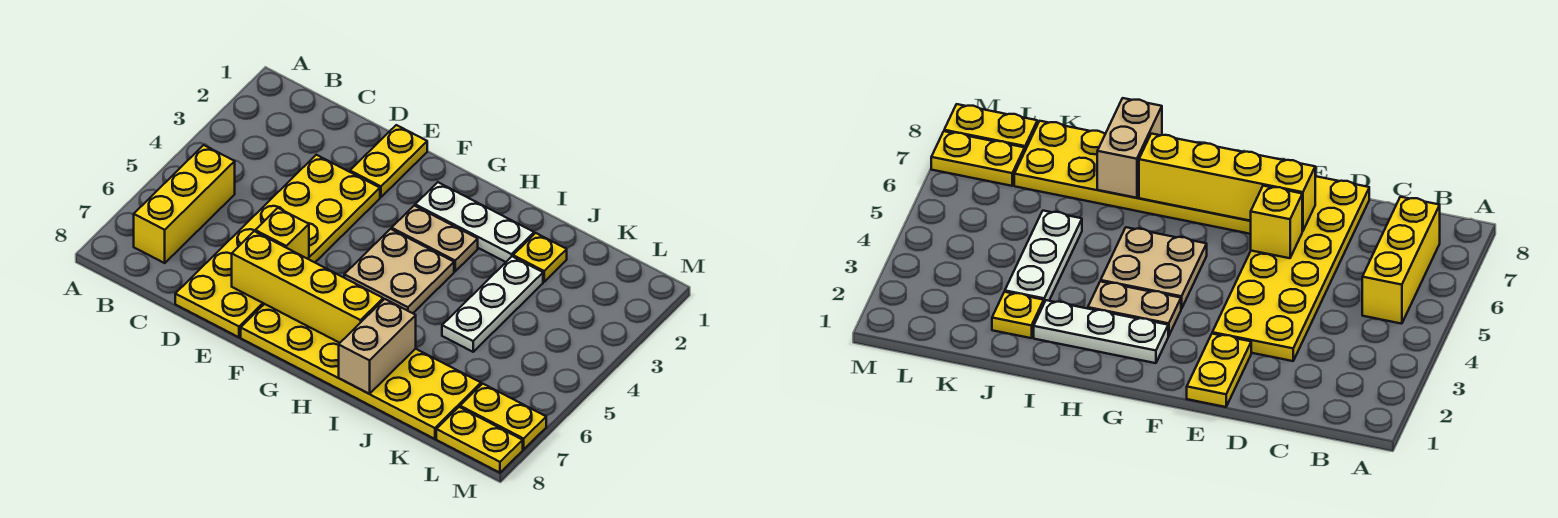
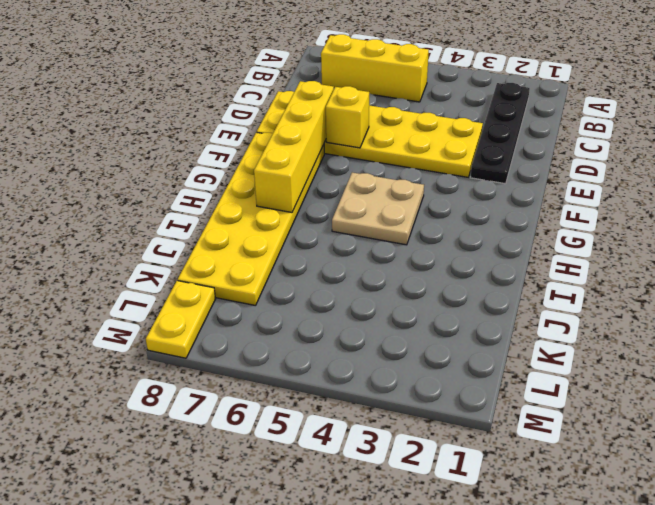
black 1x4 plate [470,83,530,184] -> yellow 1x2 plate [350,125,427,197]
none -> white 1x3 plate [415,182,534,262]
none -> tan 1x2 plate [392,206,478,271]
none -> yellow 1x1 plate [513,233,567,282]

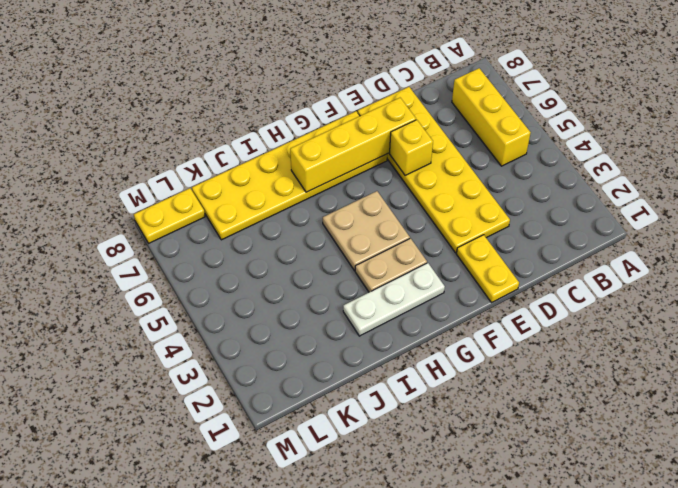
none -> yellow 1x1 plate [513,233,567,282]
none -> white 1x3 plate [442,256,543,352]
none -> yellow 1x2 plate [460,384,546,449]

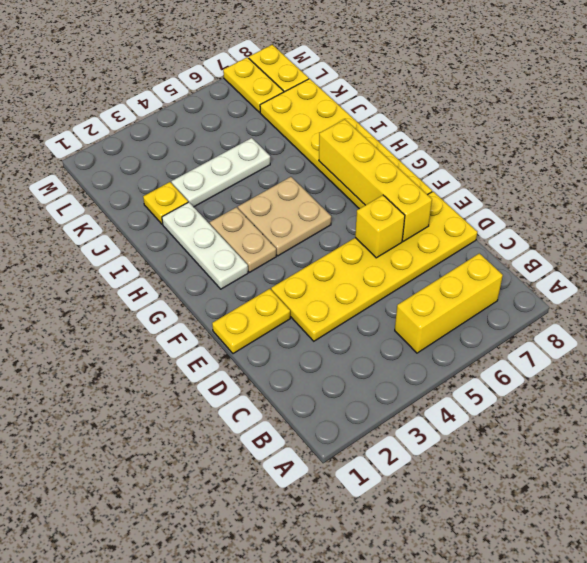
none -> tan 1x2 brick [339,299,416,394]

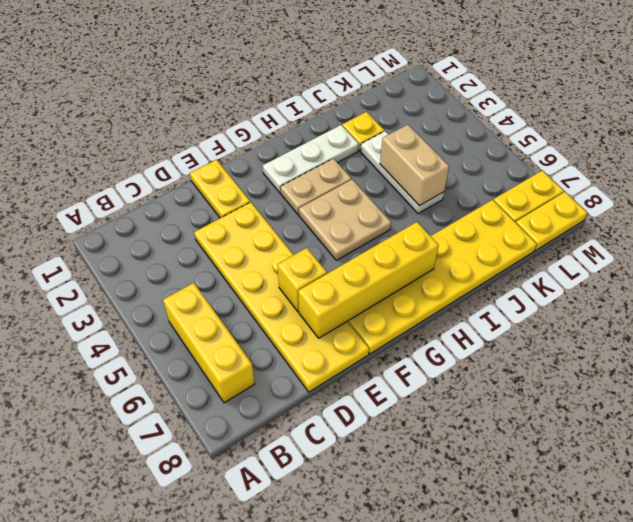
tan 1x2 brick [380,125,449,206] -> tan 1x2 brick moved to [339,299,416,394]

